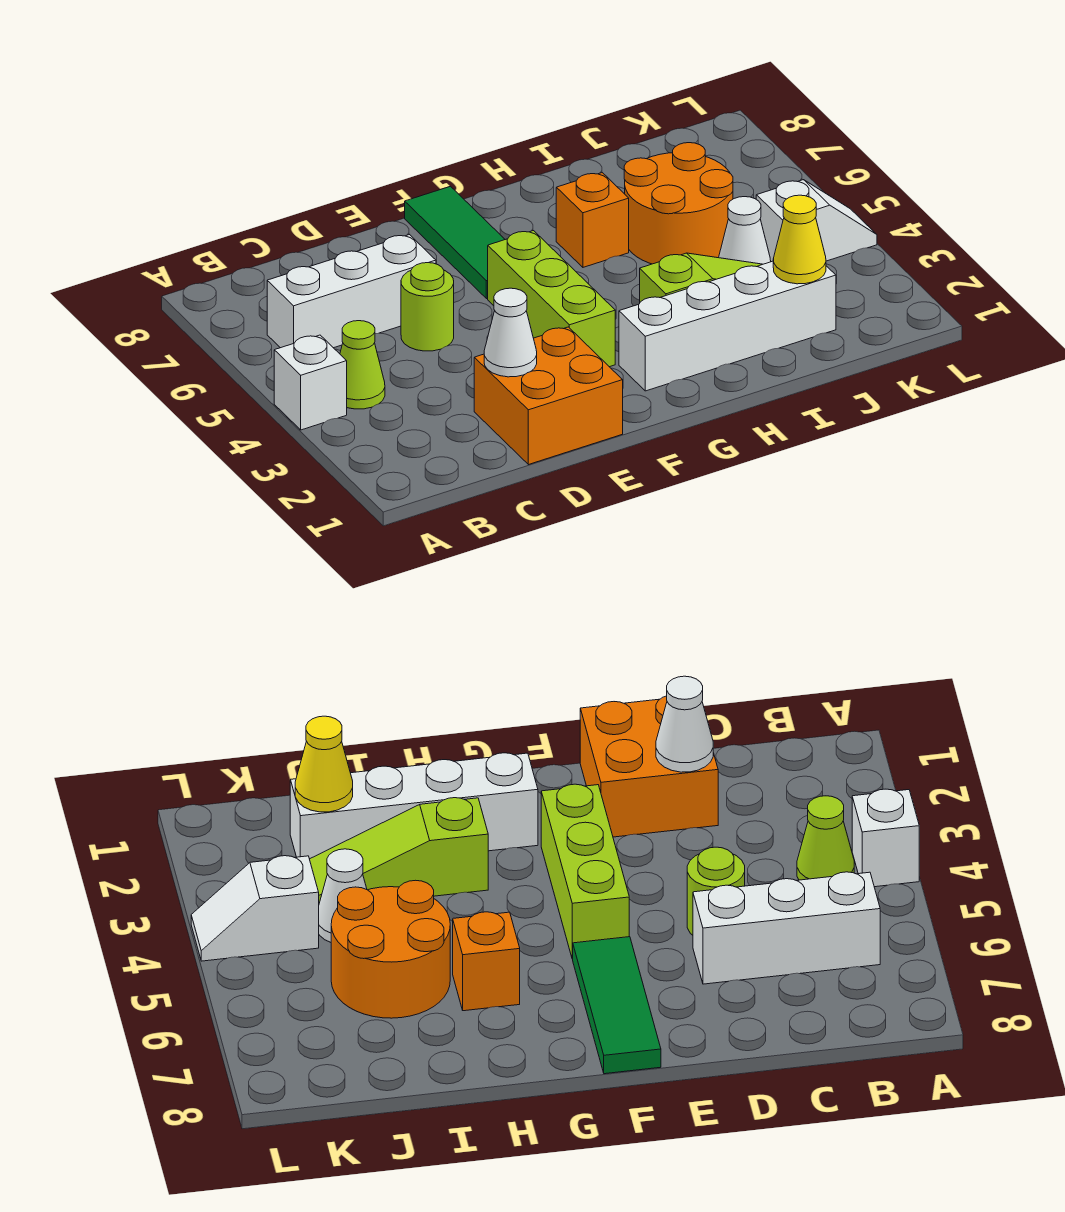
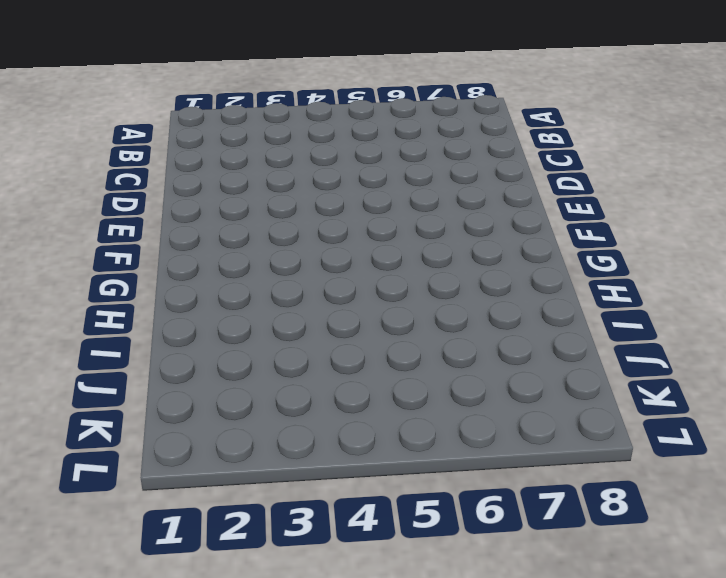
none -> white 1x1 brick [274,335,347,430]
none -> lime 1x1 cone [340,321,385,409]
none -> white 1x3 brick [267,235,436,348]

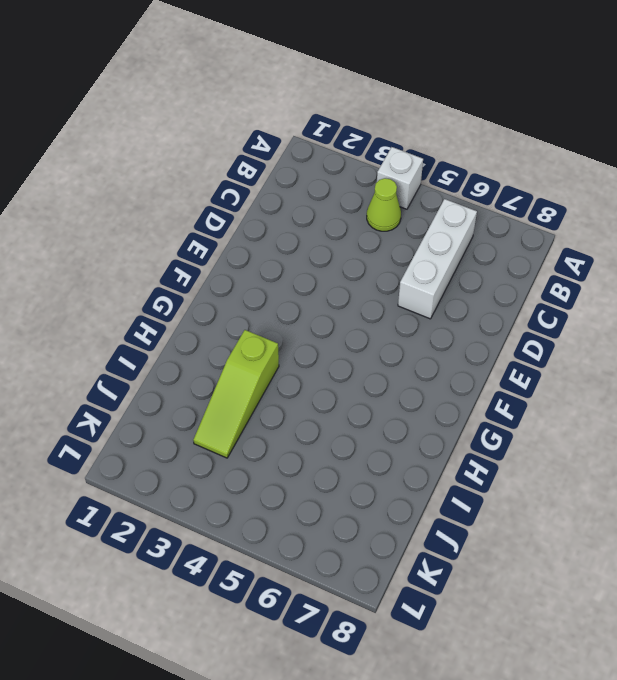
none -> orange 2x2 brick [474,327,623,465]
none -> lime 1x1 round brick [401,263,454,351]
none -> lime 1x3 brick [488,231,615,367]

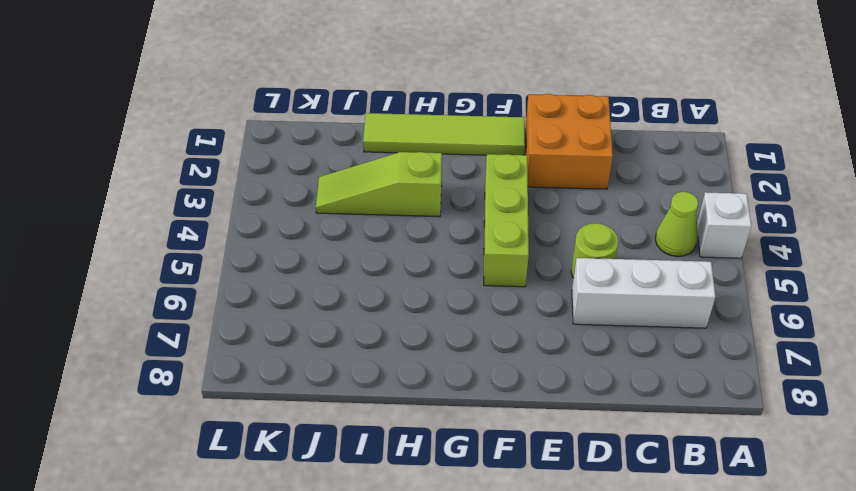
lime 1x4 tile [363,113,525,155] -> none
none -> green 1x3 tile [405,186,505,299]
none -> white 1x4 brick [619,261,836,391]
none -> orange 1x1 brick [556,173,629,267]

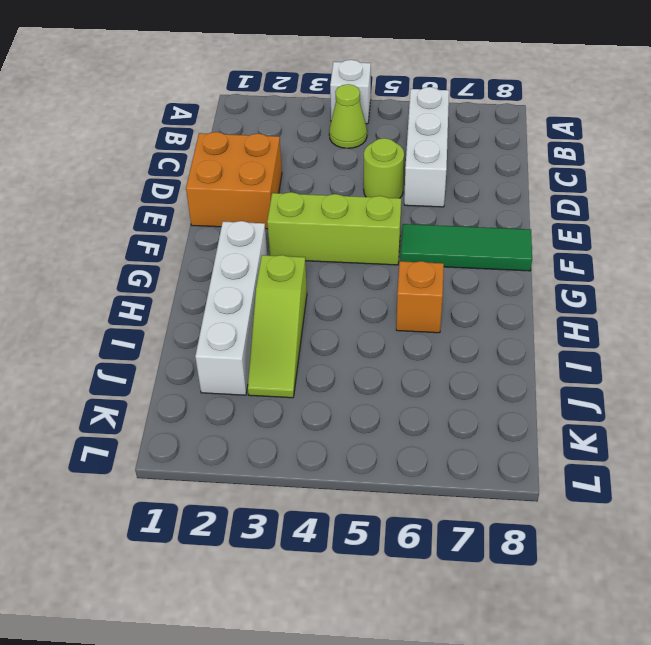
none -> orange 2x2 round brick [624,143,733,264]
none -> white 1x1 cone [719,197,771,264]
none -> white 1x2 slope [756,180,877,262]

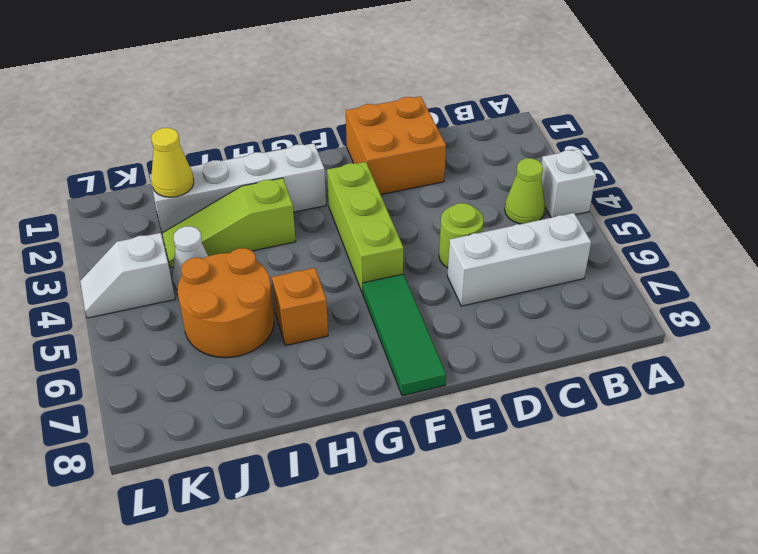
none -> white 1x1 cone [484,288,537,377]

